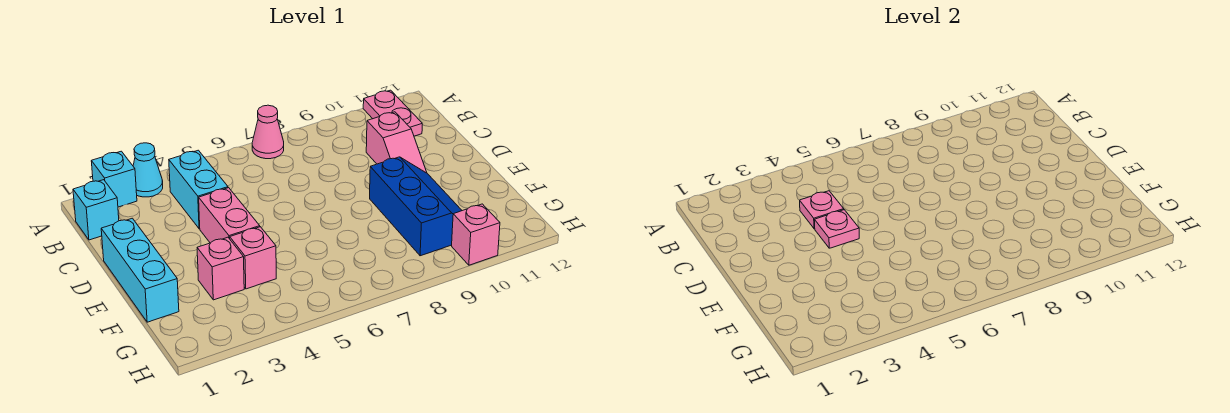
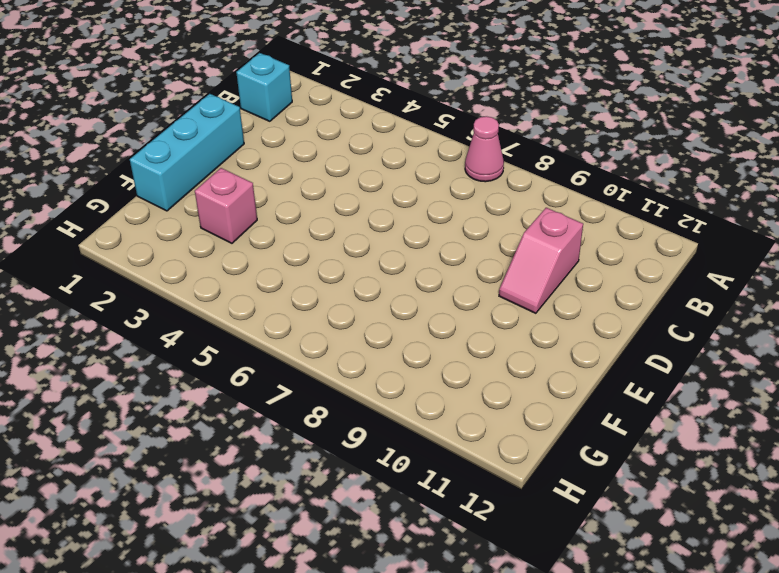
none -> cyan 1x1 brick [91,151,137,207]
none -> cyan 1x1 cone [133,143,163,197]
none -> pink 1x2 plate [363,90,422,136]

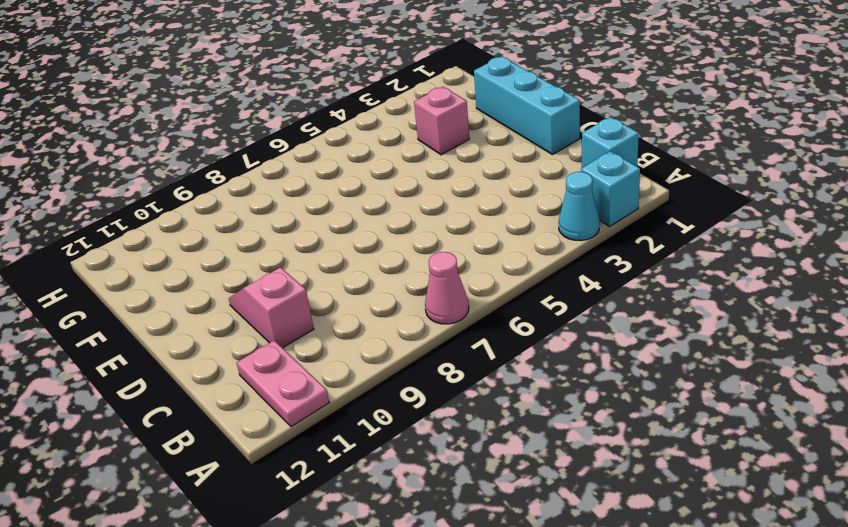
none -> cyan 1x2 brick [169,150,228,229]
none -> pink 1x2 brick [199,188,260,243]
none -> blue 2x3 slope [370,157,462,256]

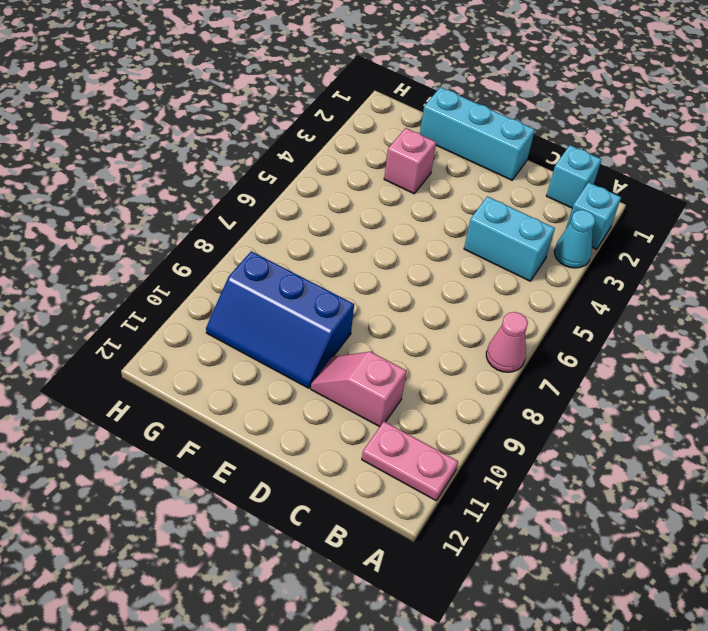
none -> pink 1x2 brick [199,188,260,243]
none -> pink 1x1 brick [230,227,276,289]
none -> pink 1x1 brick [452,204,500,265]

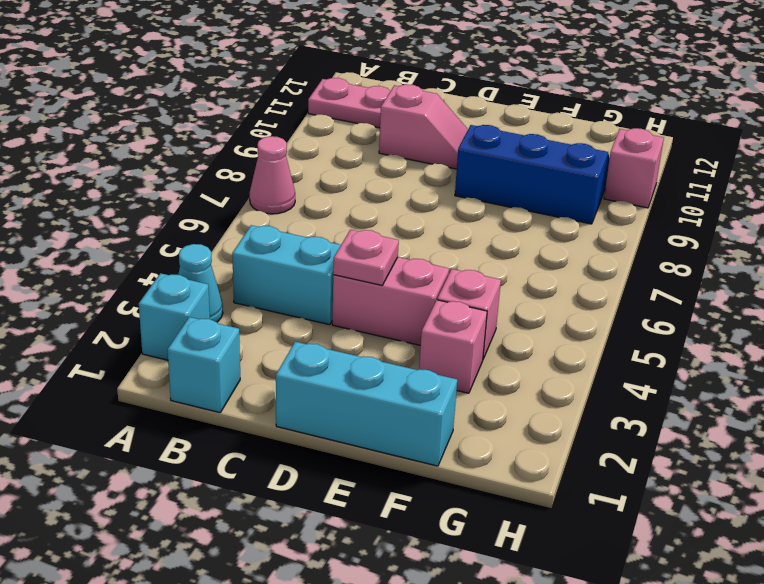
none -> pink 1x1 plate [800,191,844,229]

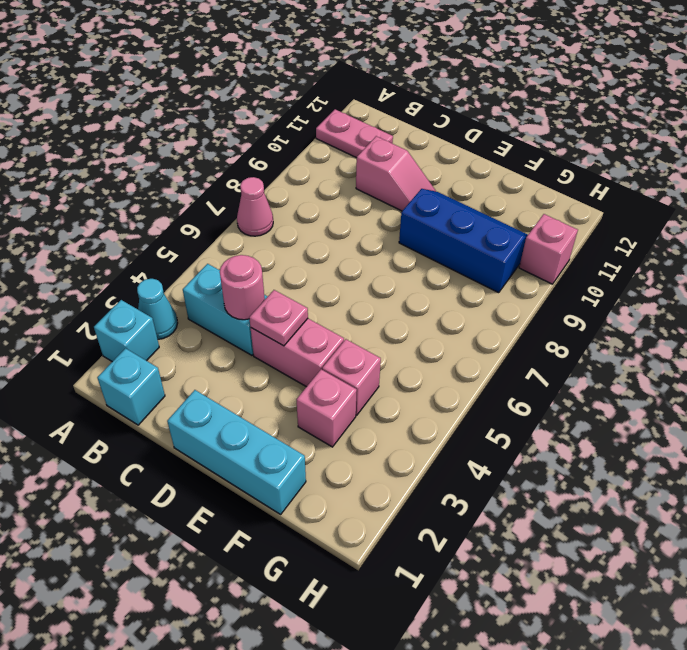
pink 1x1 round brick [220,255,265,320] -> pink 1x1 plate [800,191,844,229]

